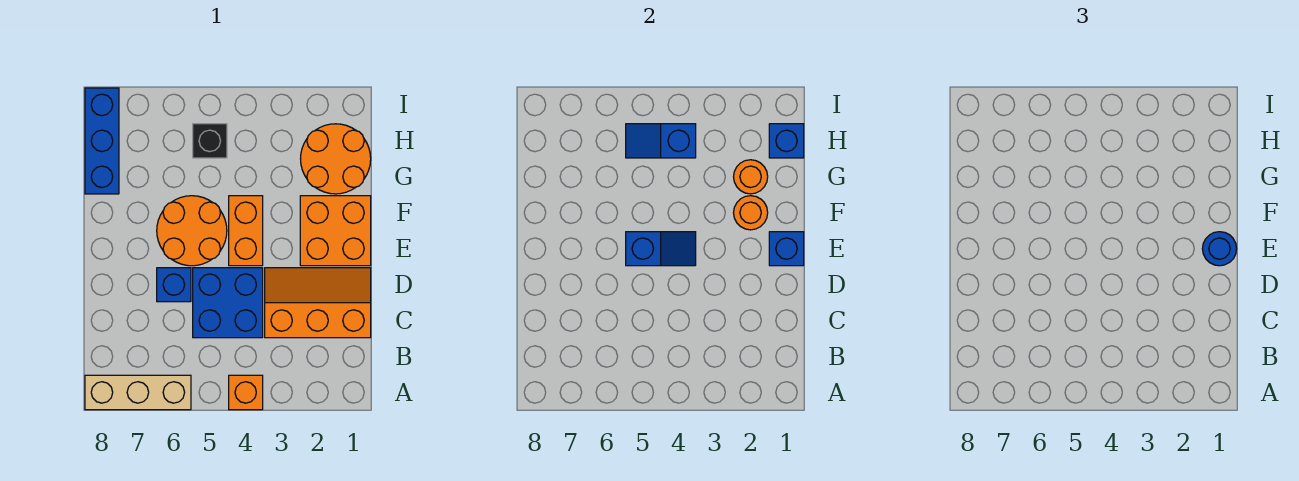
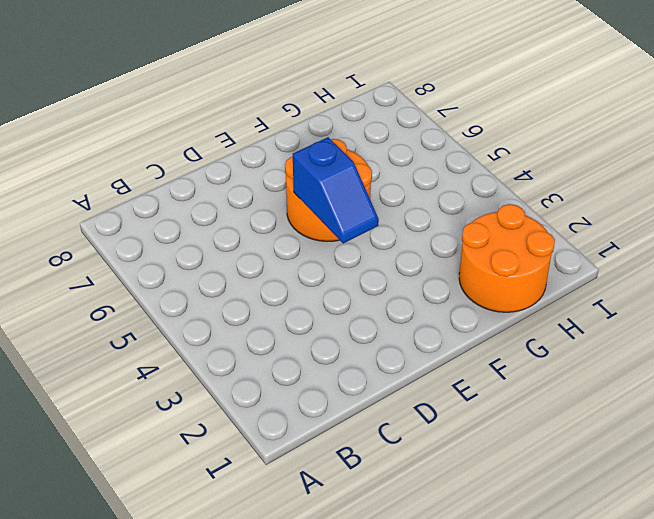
none -> orange 1x1 brick [229,375,263,410]
none -> tan 1x3 brick [85,375,191,410]
none -> orange 2x3 slope [265,268,371,338]

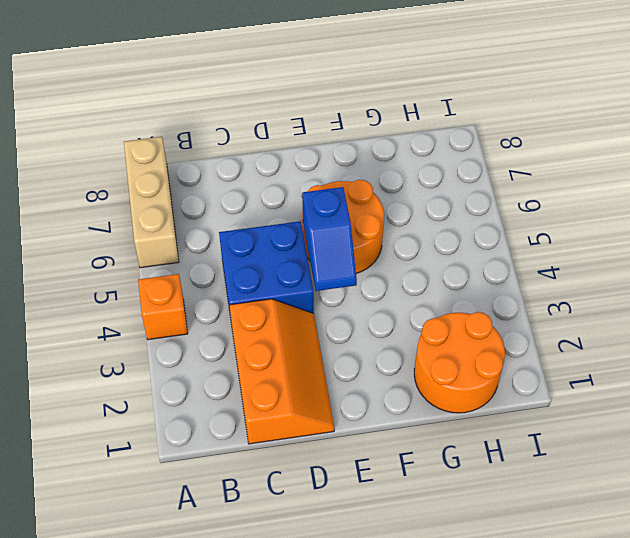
none -> blue 1x1 brick [157,268,191,302]
none -> orange 2x2 brick [300,196,371,266]
none -> orange 1x2 brick [229,196,263,266]

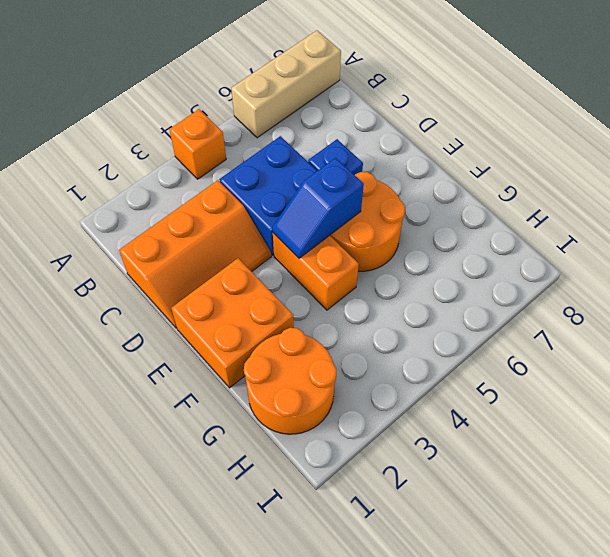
none -> blue 1x3 brick [85,88,119,194]
none -> black 1x1 brick [193,124,227,158]
none -> blue 1x1 brick [769,232,804,266]

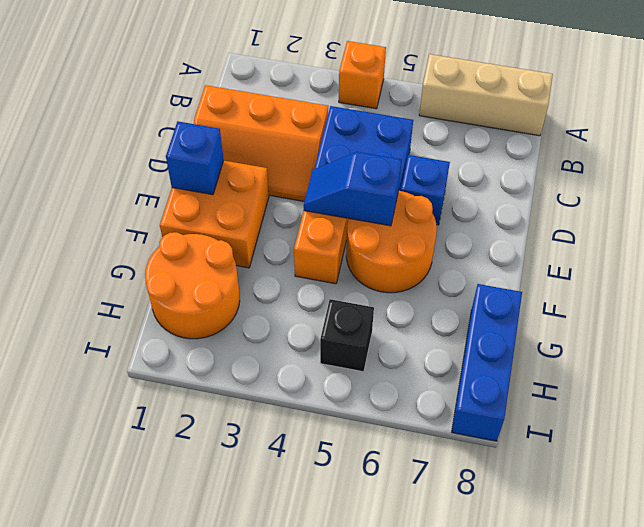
none -> orange 1x1 round brick [734,196,768,230]
none -> orange 1x1 round brick [734,160,768,194]
none -> blue 1x1 brick [769,124,804,158]

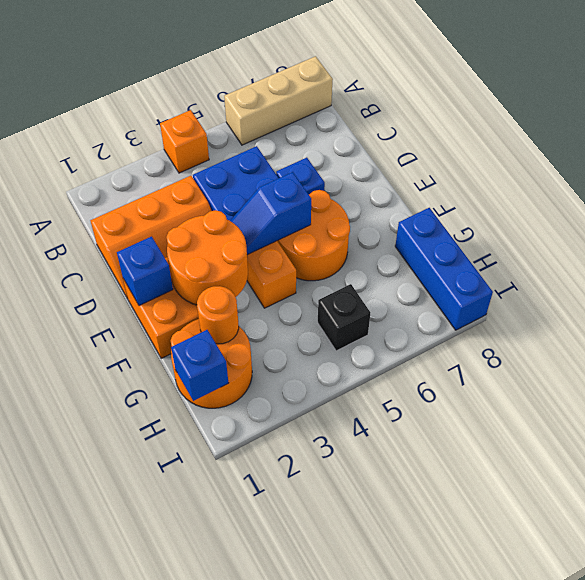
orange 2x2 round brick [166,210,248,305] -> orange 1x1 round brick [734,196,768,230]
none -> blue 1x2 slope [626,124,696,158]
none -> blue 1x1 round brick [1202,232,1237,266]

